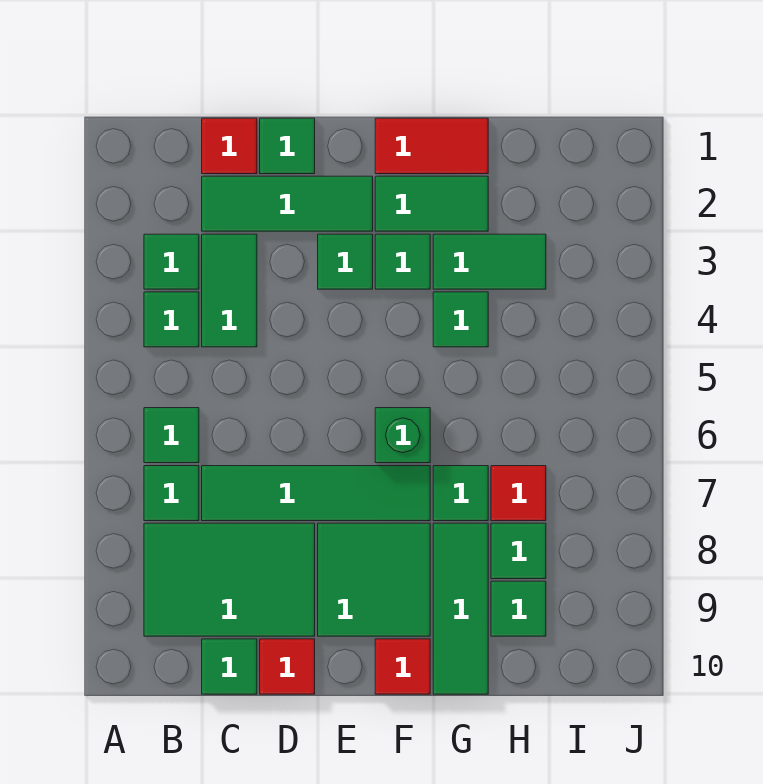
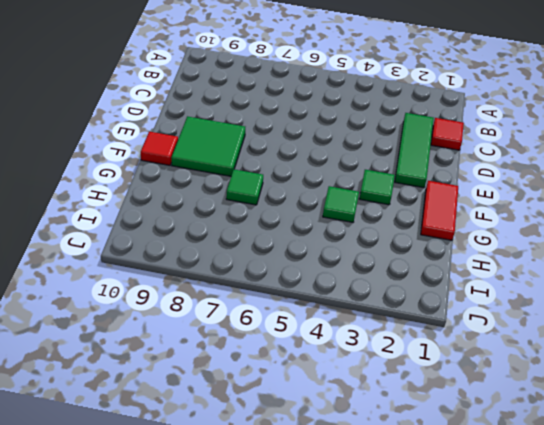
none -> green 1x1 tile [144,234,199,289]
none -> green 1x1 tile [144,292,199,347]
none -> green 1x1 tile [144,408,199,463]

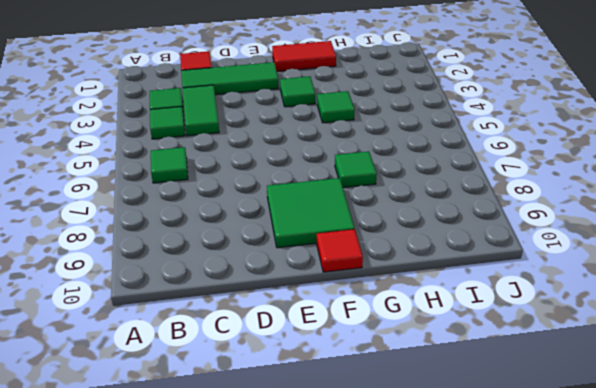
none -> green 1x1 tile [144,466,199,521]
none -> green 2x3 tile [144,523,315,636]
none -> green 1x4 tile [202,466,430,521]

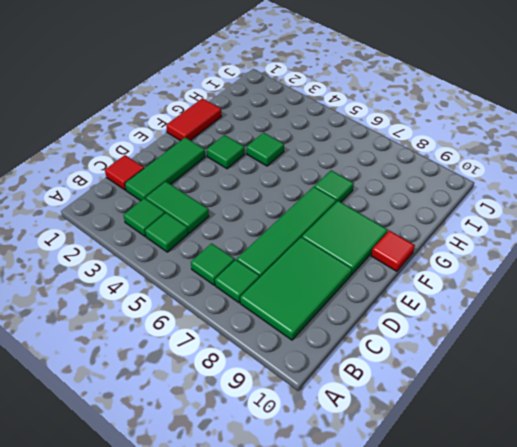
none -> green 1x1 tile [202,639,257,694]
none -> green 1x1 tile [260,118,315,174]
none -> red 1x1 tile [260,639,315,694]

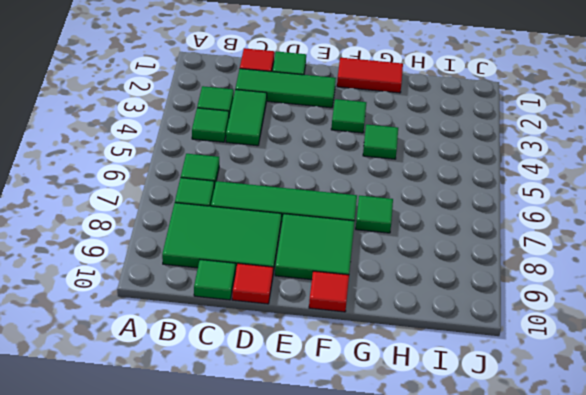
none -> green 1x1 tile [318,234,373,289]
none -> green 1x2 tile [375,176,488,231]
none -> green 1x1 brick [375,408,430,463]

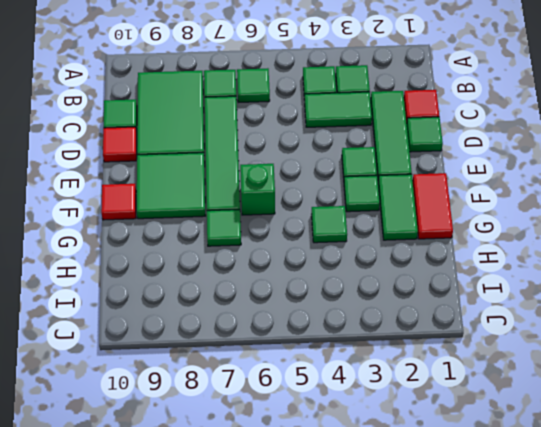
none -> green 1x2 tile [433,234,546,289]
none -> green 1x3 tile [433,523,488,694]
none -> red 1x1 tile [491,466,546,521]

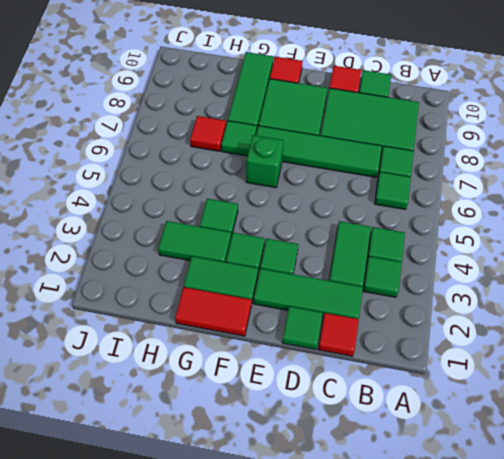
none -> green 1x1 tile [491,523,546,579]
none -> green 1x1 tile [491,581,546,636]

